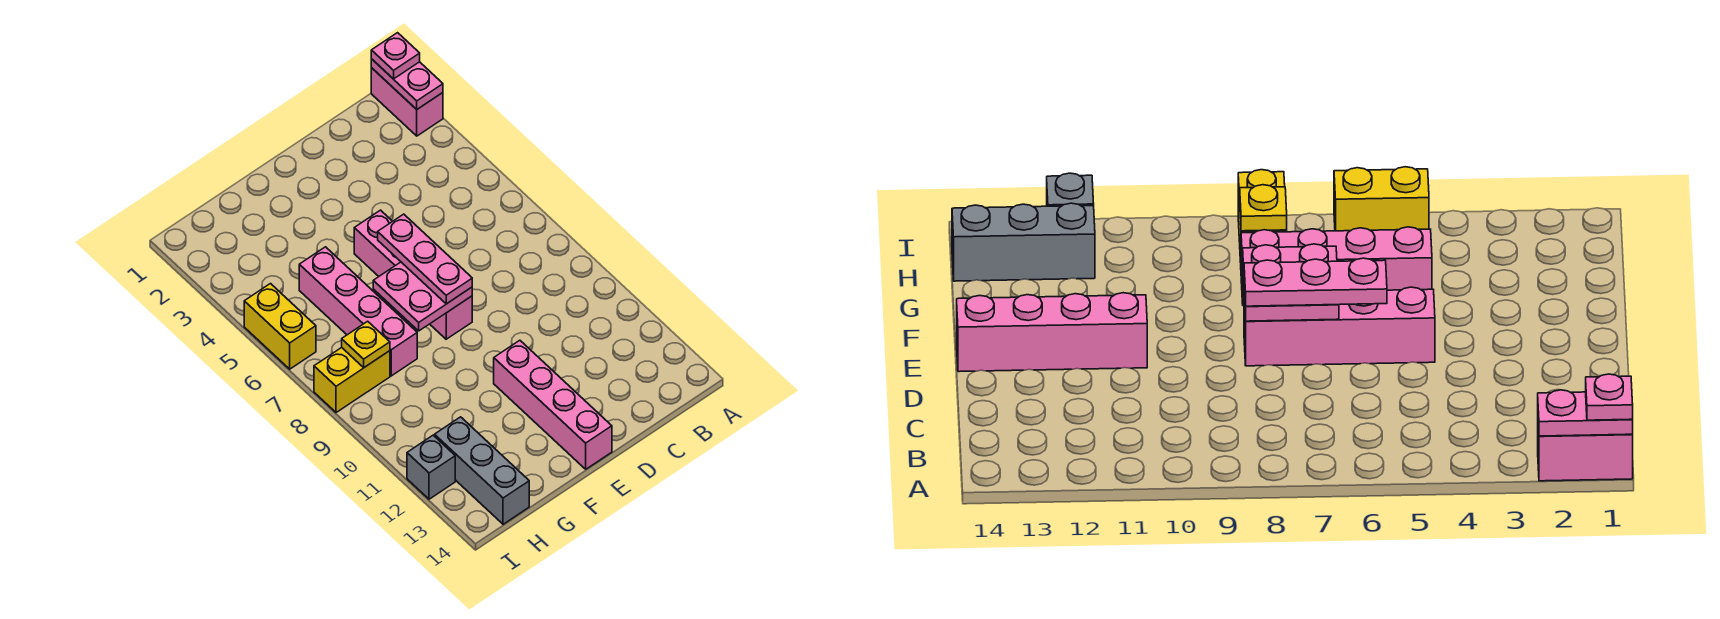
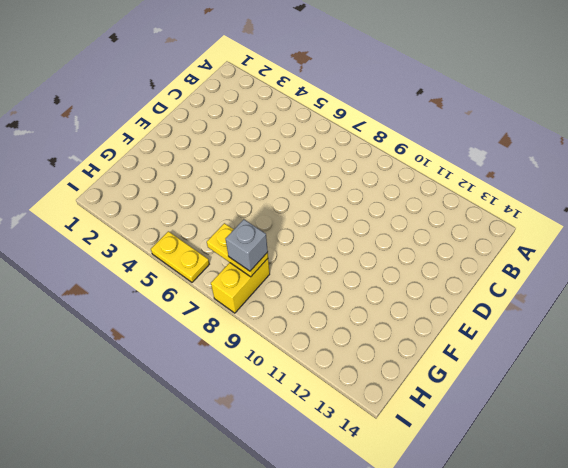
yellow 1x2 plate [207,223,268,277] -> yellow 1x1 plate [342,321,390,367]
grey 1x1 brick [225,219,268,271] -> grey 1x1 brick moved to [407,435,455,499]
yellow 1x2 plate [151,231,209,282] -> yellow 1x2 brick [244,284,316,369]
none -> pink 1x2 brick [371,68,443,136]
none -> pink 1x4 brick [354,210,472,339]
none -> pink 1x4 brick [494,340,612,469]

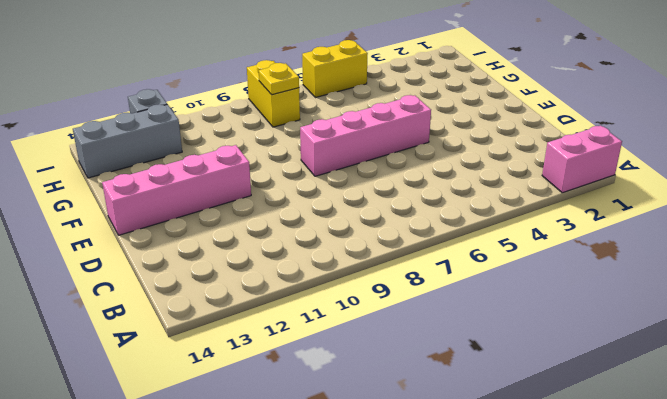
none -> pink 1x4 brick [299,247,417,376]
none -> pink 1x2 plate [371,59,443,109]
none -> pink 2x2 plate [373,262,472,331]

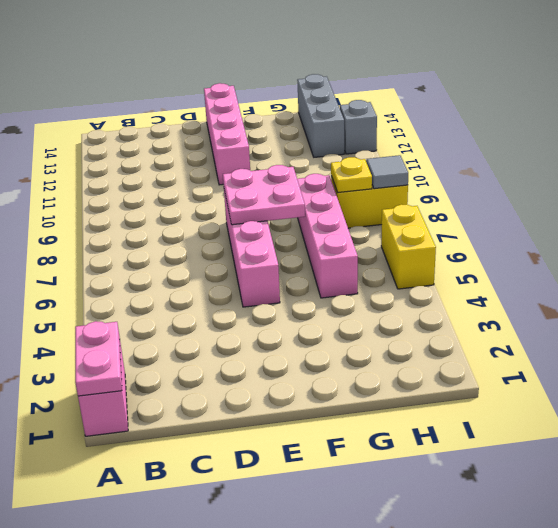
grey 1x1 tile [367,155,408,189] -> none
none -> pink 1x1 plate [371,33,420,79]
none -> pink 1x3 plate [378,214,472,304]

